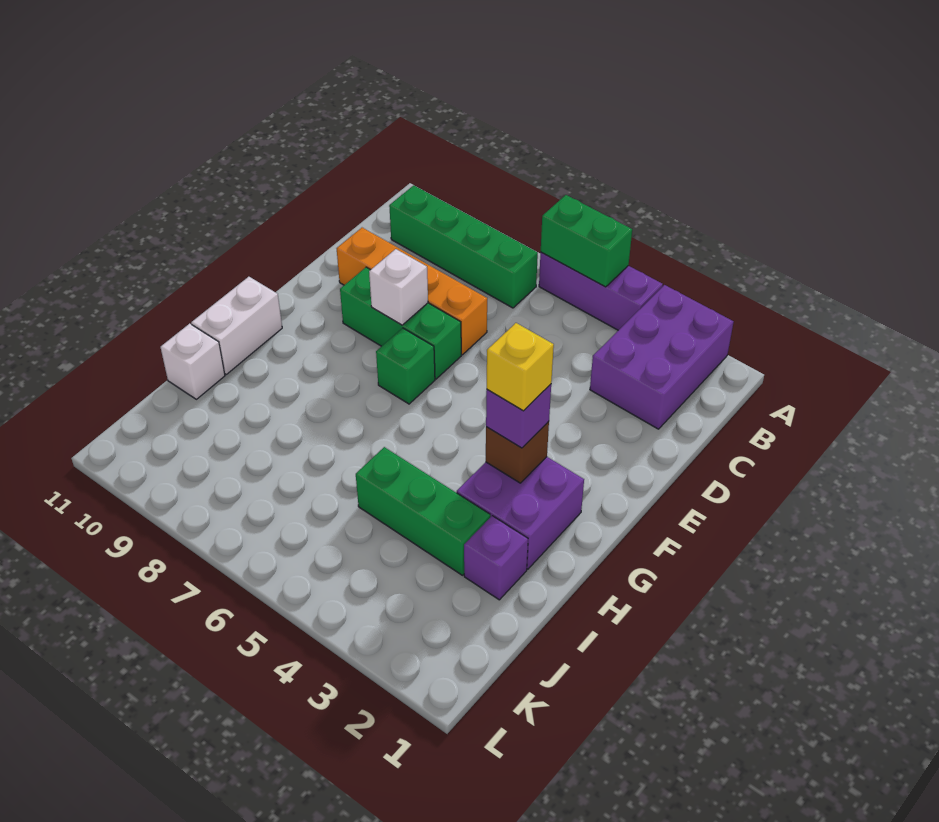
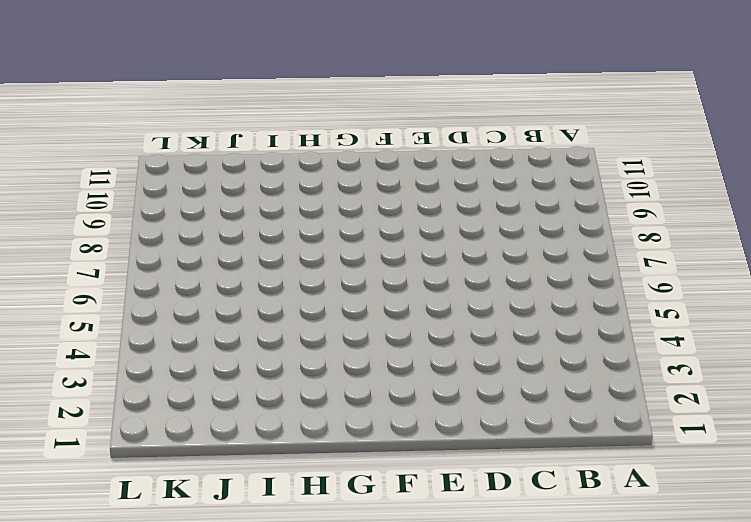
none -> purple 2x3 brick [590,285,734,429]
none -> purple 1x3 brick [539,252,663,330]
none -> green 1x4 brick [389,185,538,308]

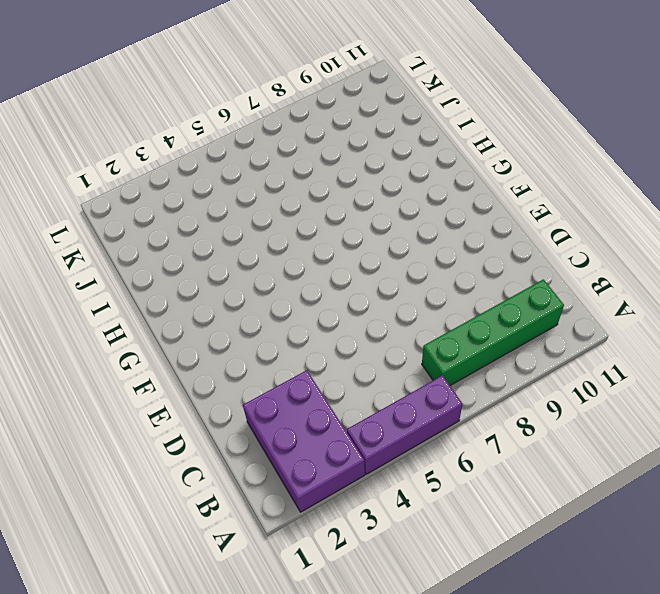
none -> orange 1x4 brick [337,228,487,355]
none -> green 1x3 brick [340,267,461,379]
none -> green 1x1 brick [376,328,435,404]

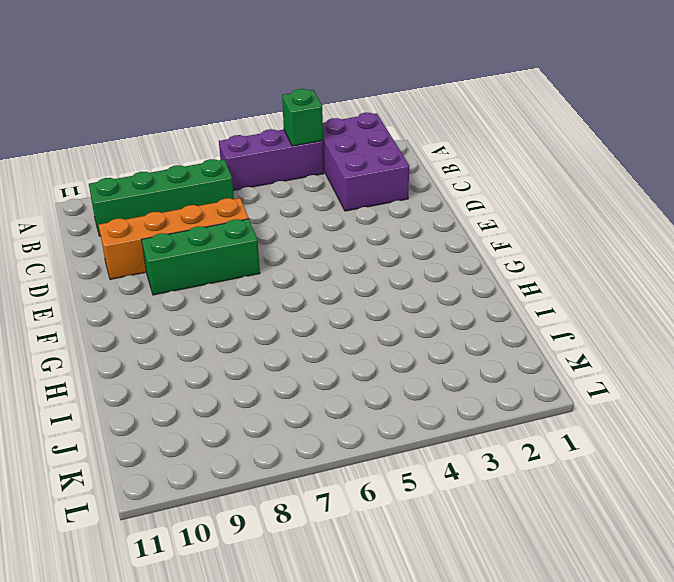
green 1x1 brick [282,89,323,146] -> green 1x1 brick moved to [376,328,435,404]
none -> purple 2x2 brick [457,457,584,569]
none -> white 1x2 brick [191,277,282,374]
none -> purple 1x1 brick [464,516,528,600]

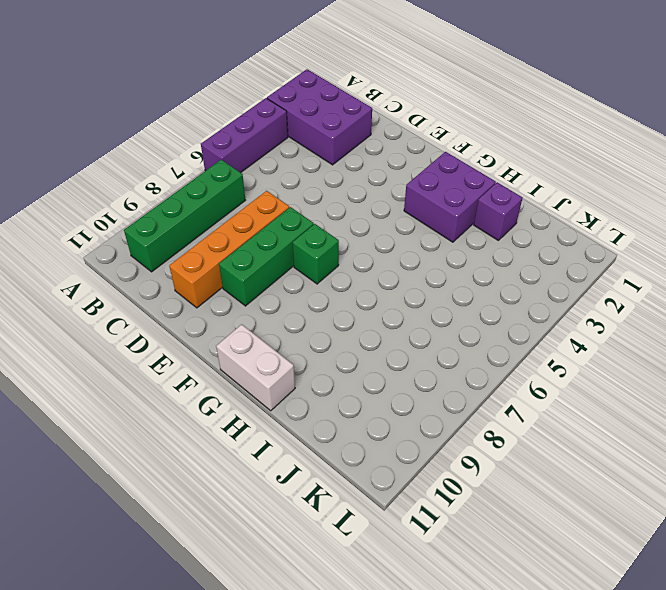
none -> green 1x3 brick [356,447,490,575]
none -> white 1x1 brick [161,324,225,399]
none -> green 1x2 brick [541,195,632,287]

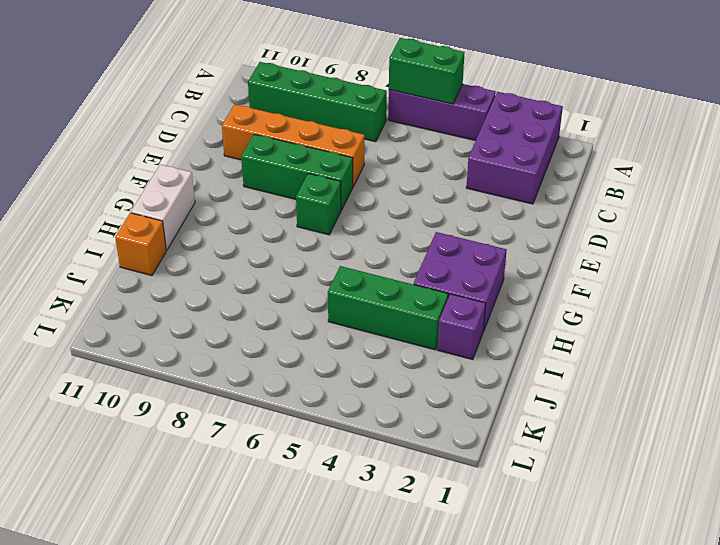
orange 1x1 brick [115,213,166,276] -> white 1x1 brick [161,324,225,399]
none -> white 1x1 brick [369,249,428,325]
none -> brown 1x1 brick [486,421,549,483]
none -> purple 1x1 brick [486,384,551,448]

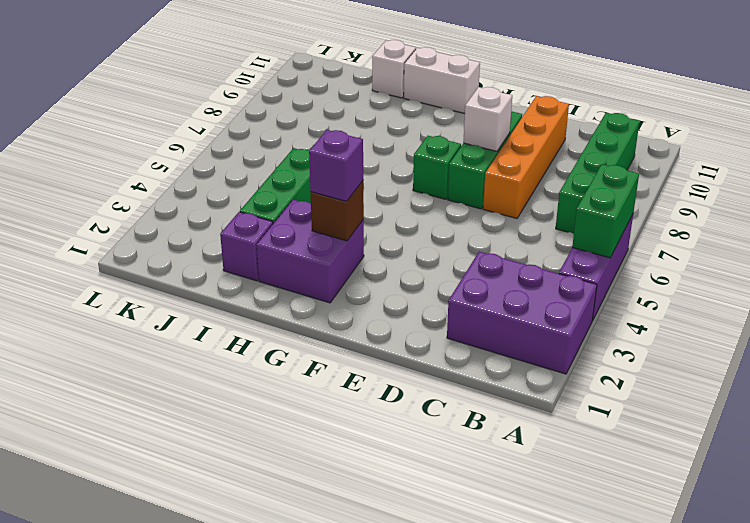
none -> yellow 1x1 brick [487,323,554,411]

